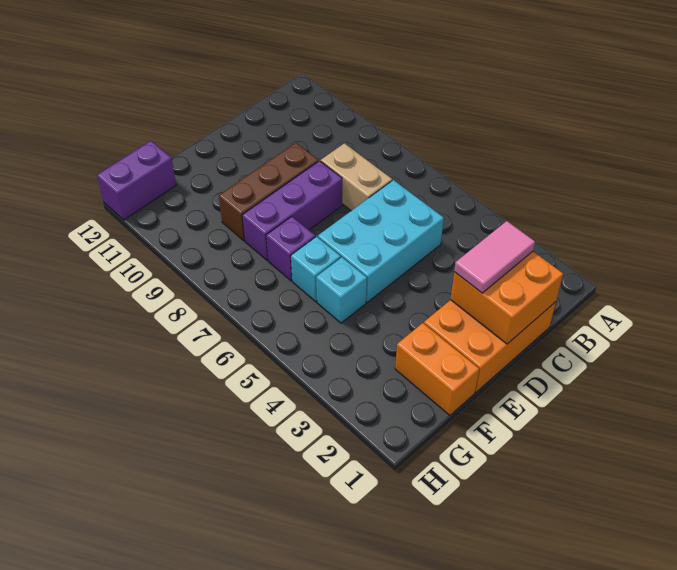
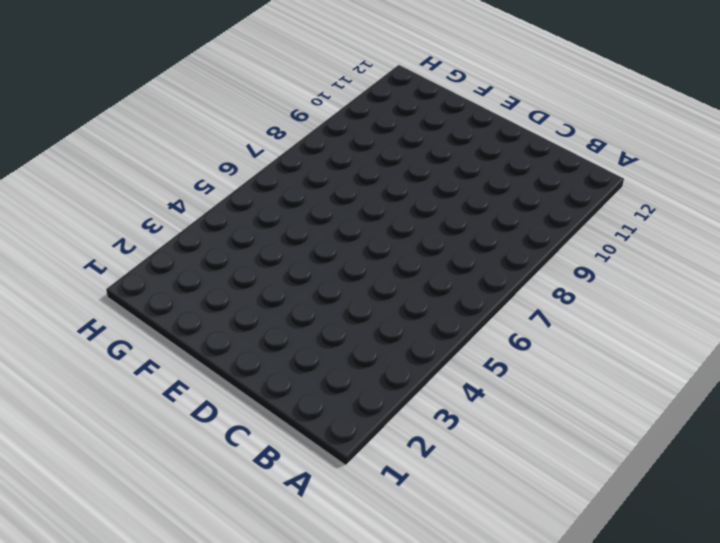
none -> orange 2x3 brick [424,300,556,392]
none -> cyan 2x3 brick [318,180,444,302]
none -> tan 1x2 brick [321,143,392,211]

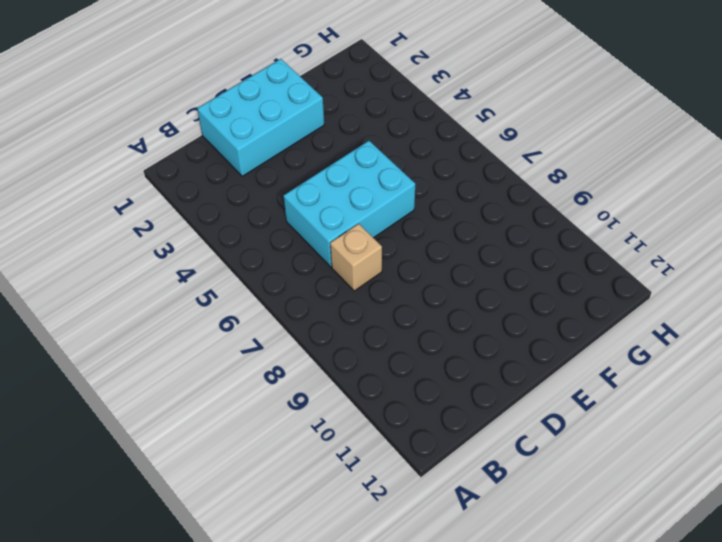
cyan 2x3 brick [197,59,324,176] -> orange 2x3 brick [424,300,556,392]
tan 1x1 brick [330,224,382,291] -> tan 1x2 brick [321,143,392,211]
none -> purple 1x3 brick [242,161,342,260]
none -> brown 1x3 brick [219,143,318,241]
none -> orange 1x2 brick [395,323,479,415]

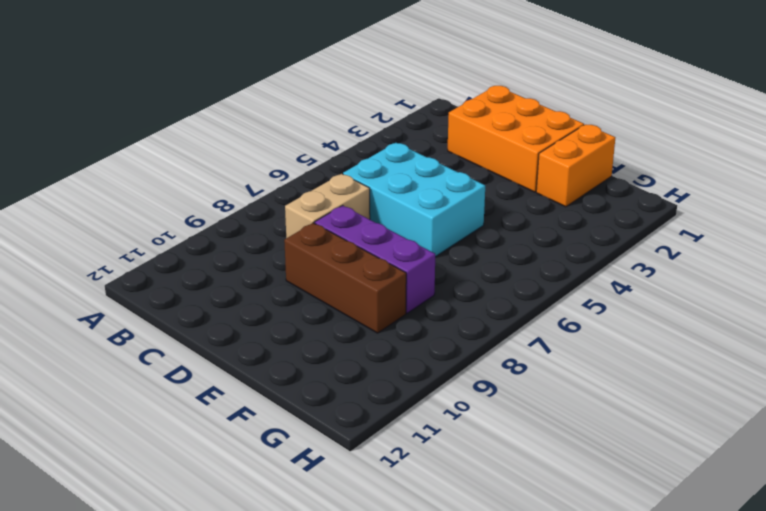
none -> cyan 1x1 brick [316,257,367,323]
none -> cyan 1x1 brick [291,237,341,301]
none -> purple 1x1 brick [266,217,315,281]

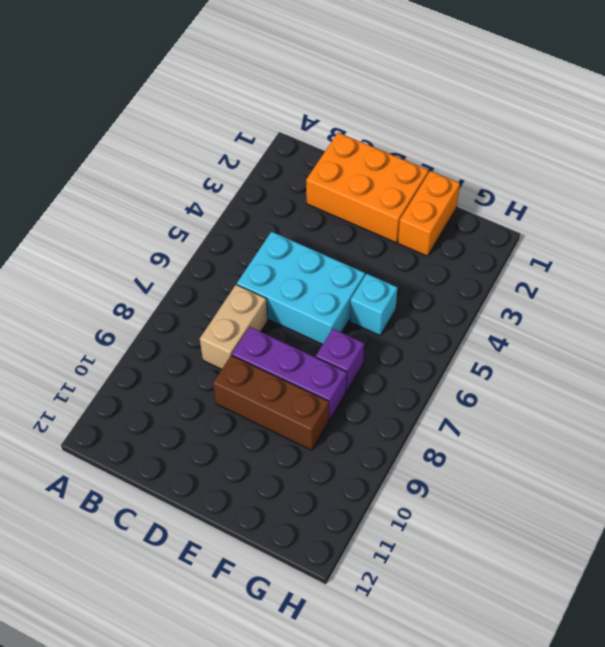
none -> cyan 1x1 brick [291,237,341,301]
none -> purple 1x2 brick [97,141,176,220]
none -> orange 2x2 brick [451,252,563,344]

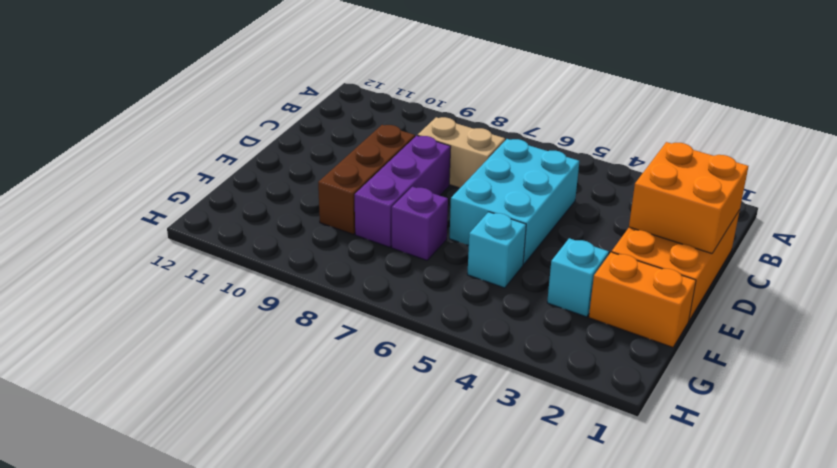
cyan 1x1 brick [547,238,609,317] -> cyan 1x1 brick moved to [291,237,341,301]
none -> purple 1x2 brick [97,141,176,220]
none -> pink 1x2 tile [454,221,535,293]

